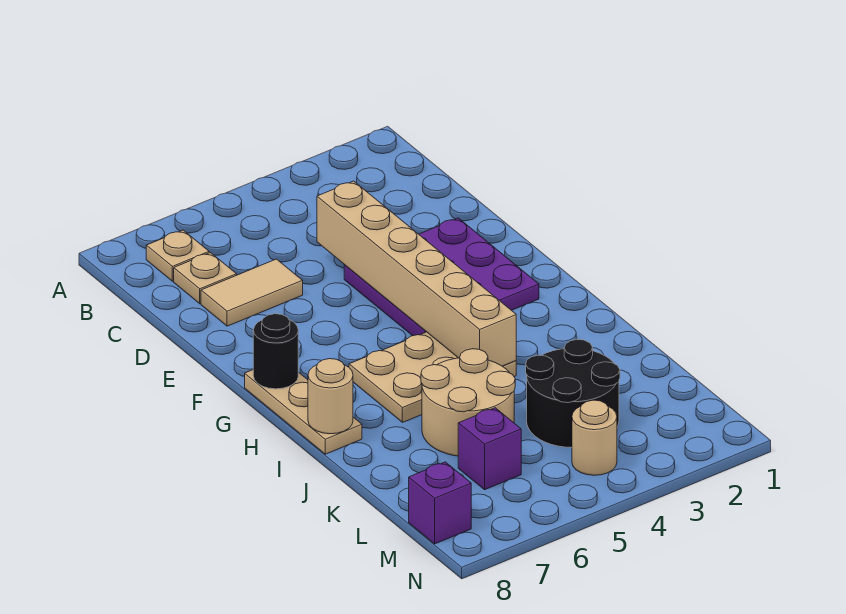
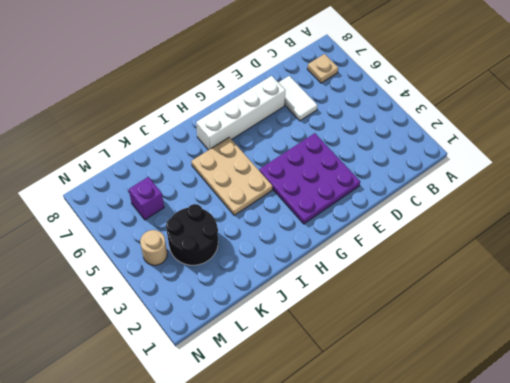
white 1x2 tile [278,76,317,121] -> tan 1x2 tile [201,259,303,326]
white 1x4 brick [196,76,285,150] -> none
none -> tan 1x1 plate [174,253,237,304]
none -> tan 1x3 plate [245,370,362,454]
none -> tan 2x2 round brick [421,349,515,456]

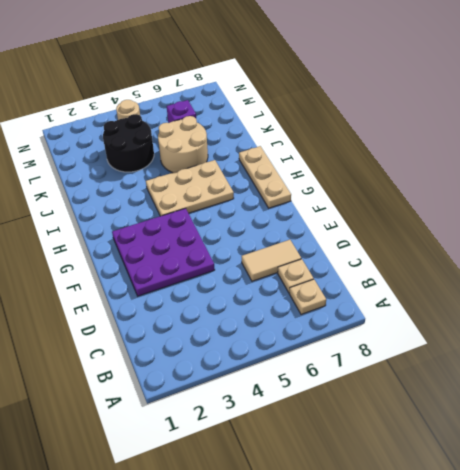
none -> purple 1x1 brick [409,462,471,544]
none -> tan 1x6 brick [317,181,516,366]
none -> black 1x1 round brick [253,314,298,389]

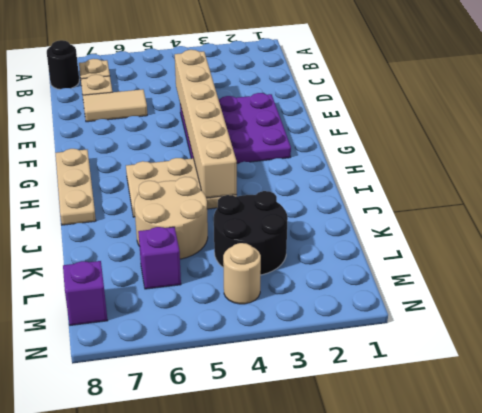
black 1x1 round brick [47,40,79,89] -> black 1x1 round brick moved to [253,314,298,389]
none -> tan 1x1 round brick [308,359,353,434]

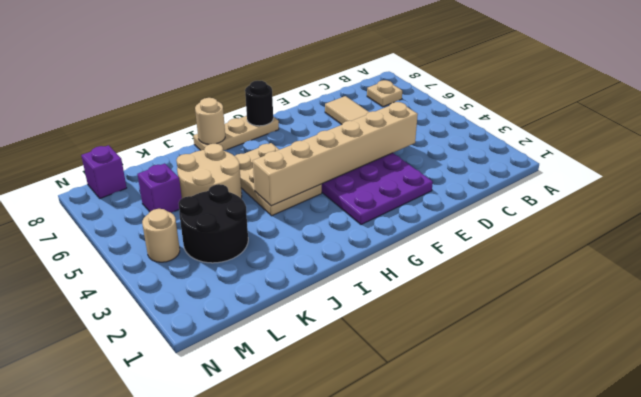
none -> tan 1x1 plate [174,253,237,304]

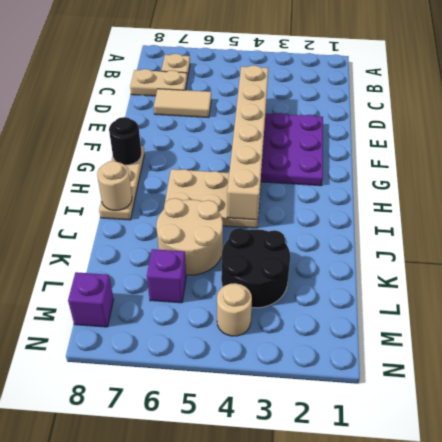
tan 1x2 plate [130,69,187,96] -> tan 1x1 plate [174,253,237,304]

